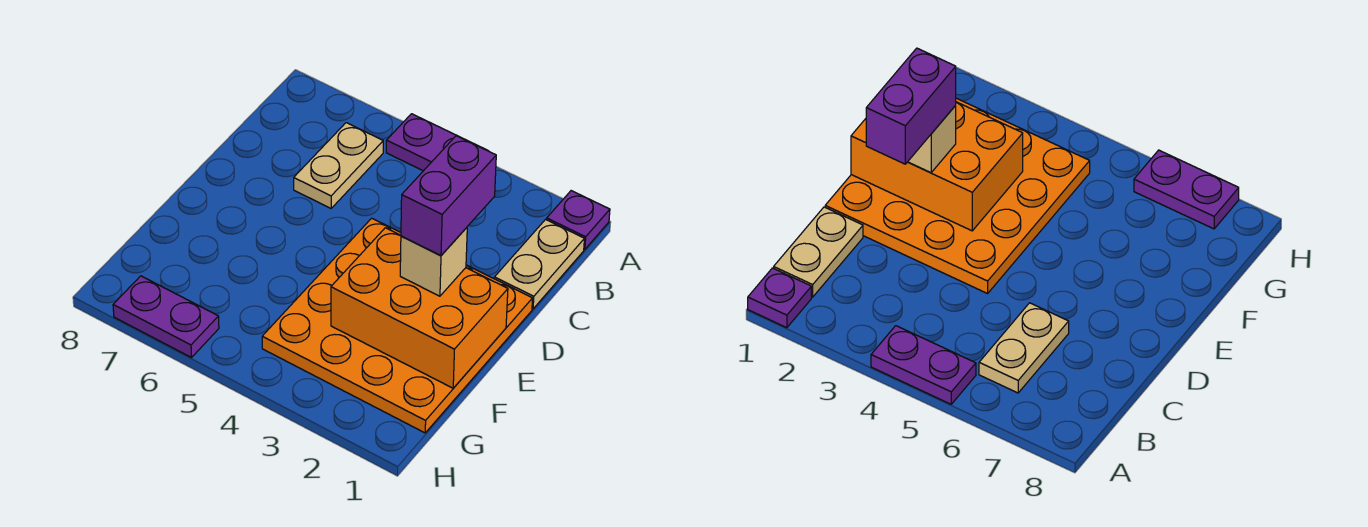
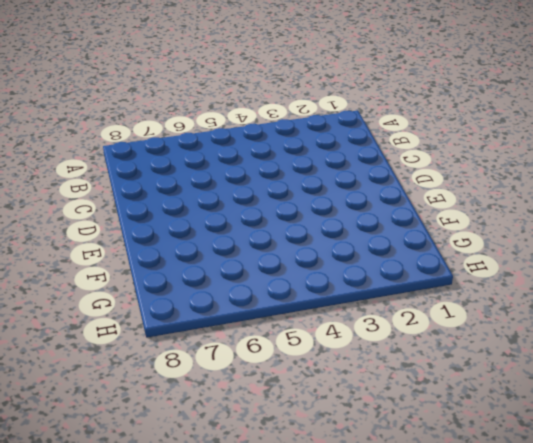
none -> purple 1x1 plate [547,191,610,249]
none -> purple 1x2 plate [386,114,488,171]

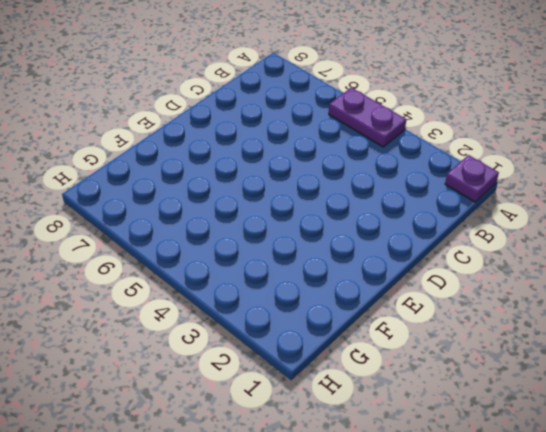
none -> tan 1x2 plate [494,220,584,309]
none -> tan 1x2 plate [294,123,383,208]

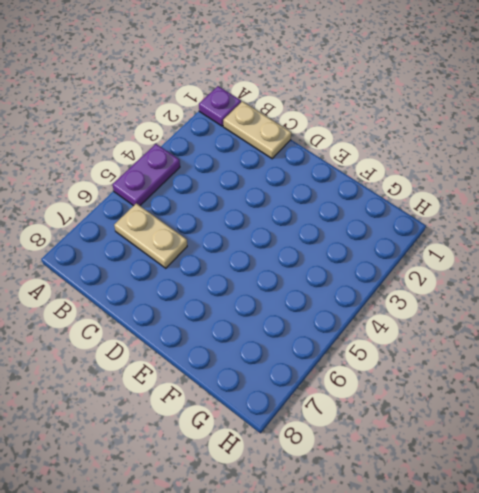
none -> orange 4x4 plate [262,218,533,433]
none -> purple 1x2 plate [113,276,219,358]

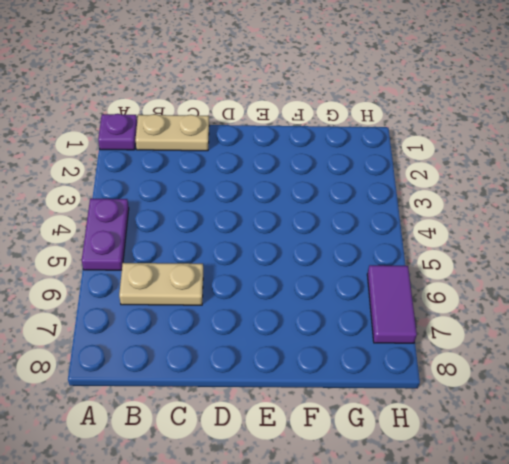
purple 1x2 tile [367,265,417,343] -> purple 1x2 plate [113,276,219,358]
none -> orange 4x4 plate [262,218,533,433]
none -> orange 2x3 brick [331,228,508,388]

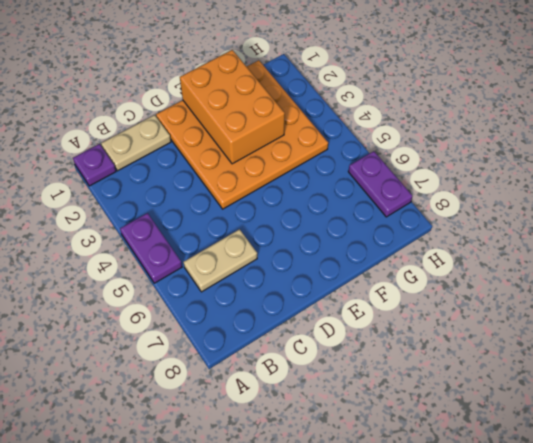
none -> tan 1x1 brick [400,228,467,296]
none -> purple 1x2 brick [401,136,496,255]

